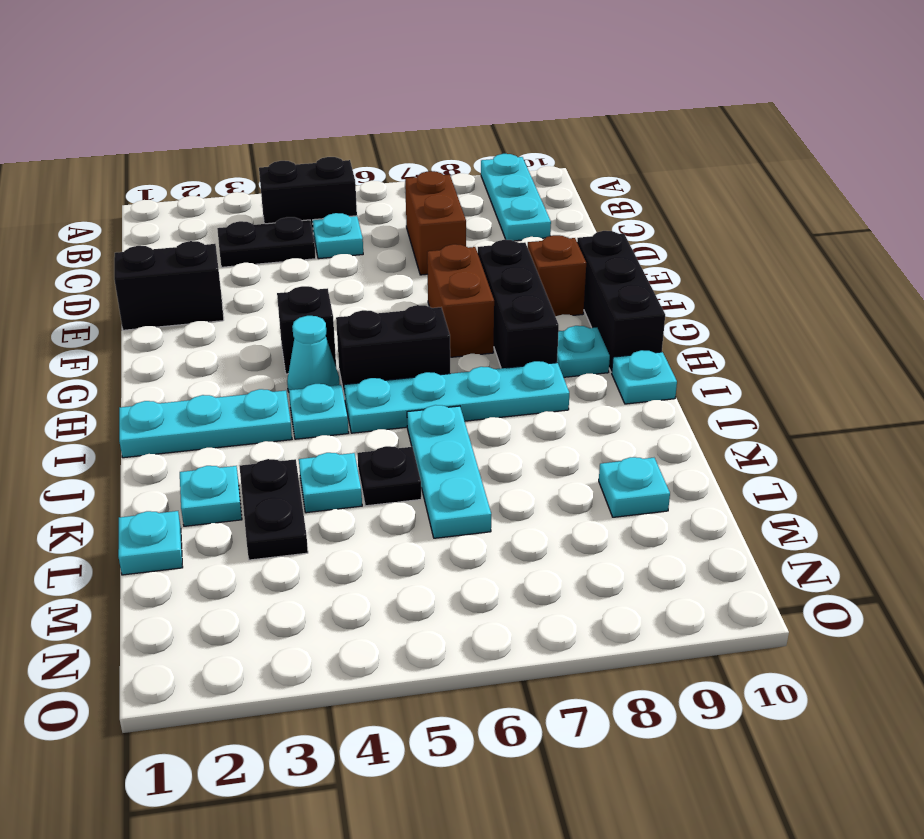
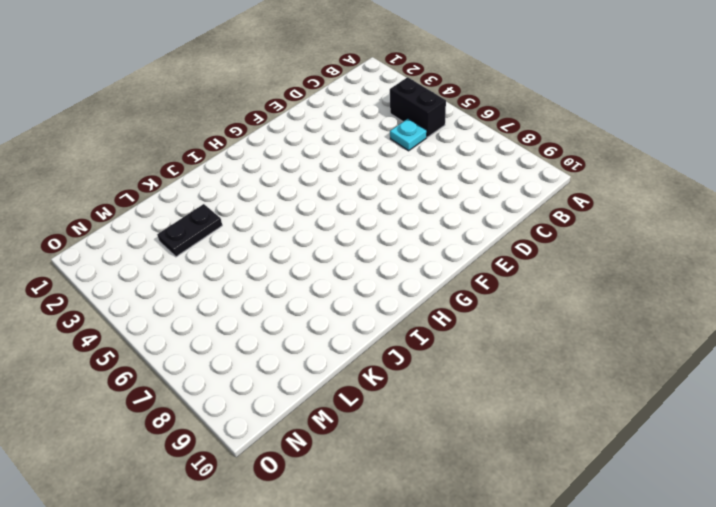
none -> cyan 1x3 plate [481,154,551,241]
none -> black 1x2 plate [217,217,316,267]
none -> brown 1x2 brick [405,171,466,275]

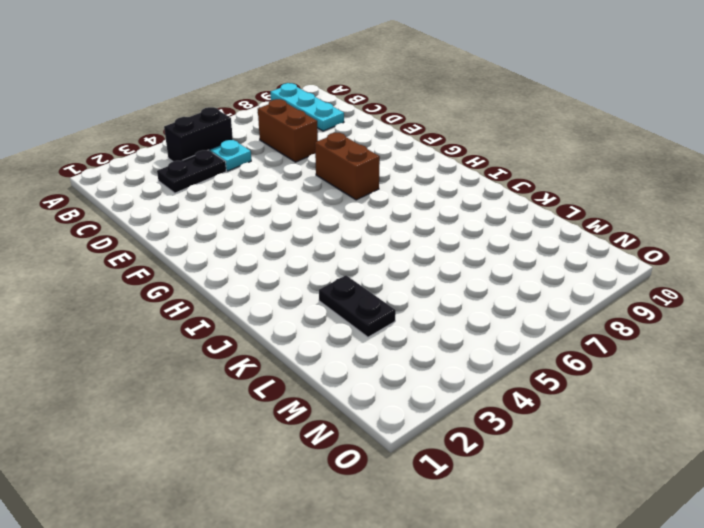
none -> black 1x2 brick [114,241,224,330]
none -> black 1x3 brick [478,240,559,368]
none -> brown 1x1 brick [528,235,586,317]

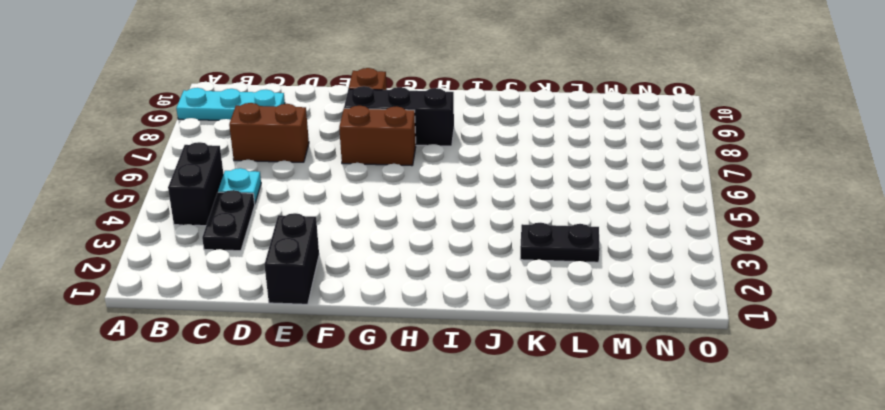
none -> black 1x3 brick [577,231,665,372]
none -> black 1x1 brick [277,286,336,374]
none -> cyan 1x1 cone [287,316,339,392]

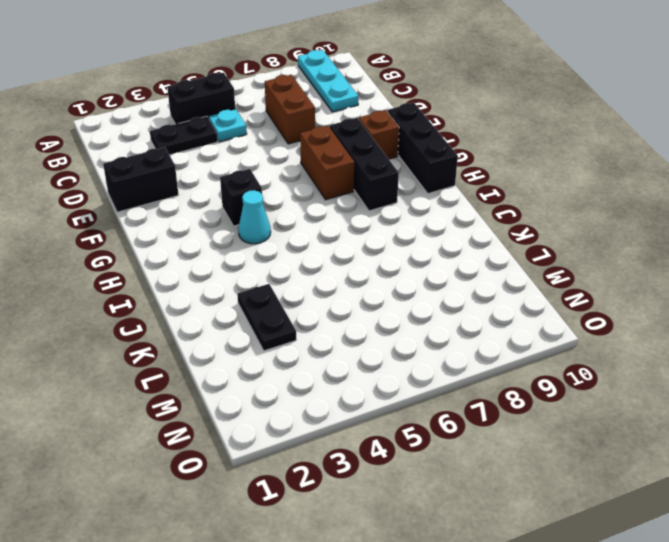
none -> black 1x2 brick [336,305,450,397]
none -> cyan 1x1 plate [557,326,610,377]
none -> cyan 1x3 plate [119,389,292,458]

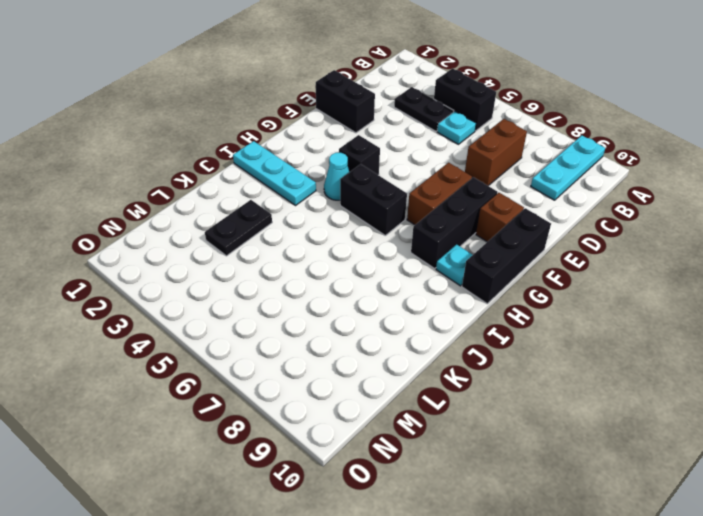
none -> cyan 1x1 plate [289,384,349,439]
none -> cyan 1x4 plate [344,361,569,433]
none -> cyan 1x1 plate [612,350,677,404]

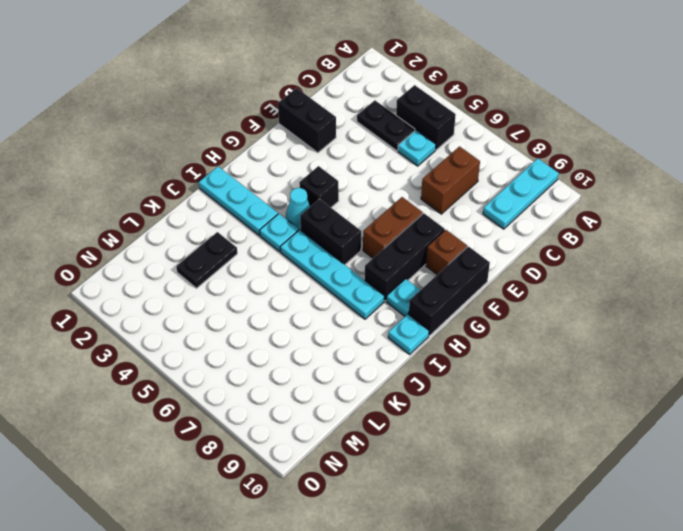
none -> cyan 1x3 plate [407,405,491,538]
none -> cyan 1x1 plate [180,466,242,526]
none -> cyan 1x1 plate [299,453,362,513]

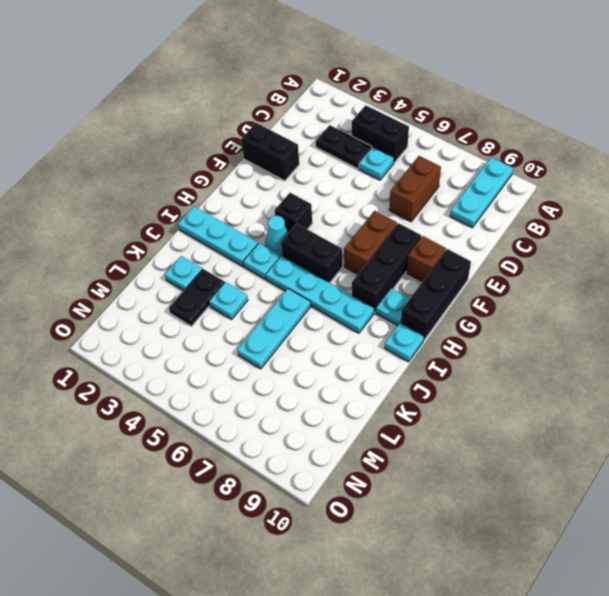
none -> black 1x1 plate [357,446,421,506]
none -> cyan 1x1 plate [118,511,183,575]
none -> cyan 1x1 plate [599,457,670,517]

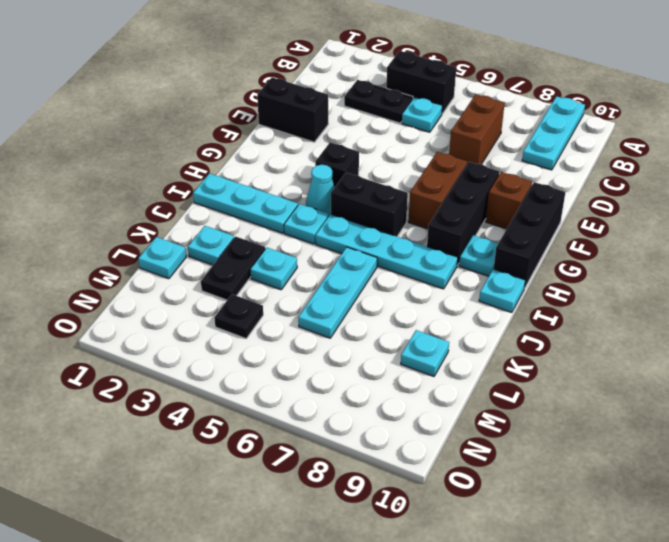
black 1x1 plate [214,294,263,339] -> black 1x1 plate moved to [357,446,421,506]

